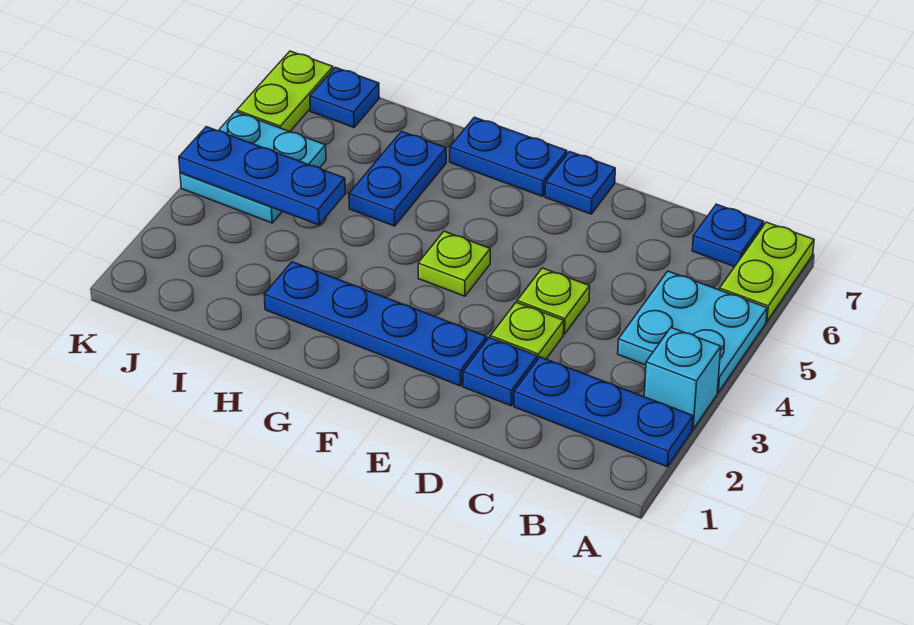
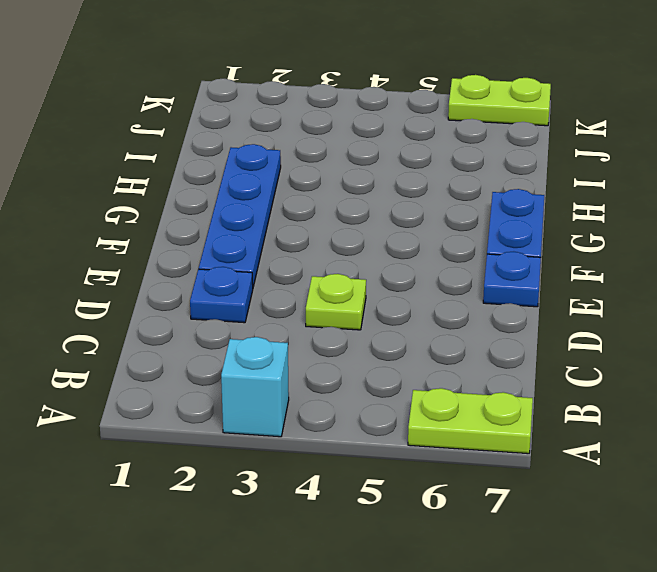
none -> blue 1x3 plate [514,357,693,467]
none -> cyan 2x2 plate [618,271,767,392]
none -> blue 1x1 plate [692,204,764,267]

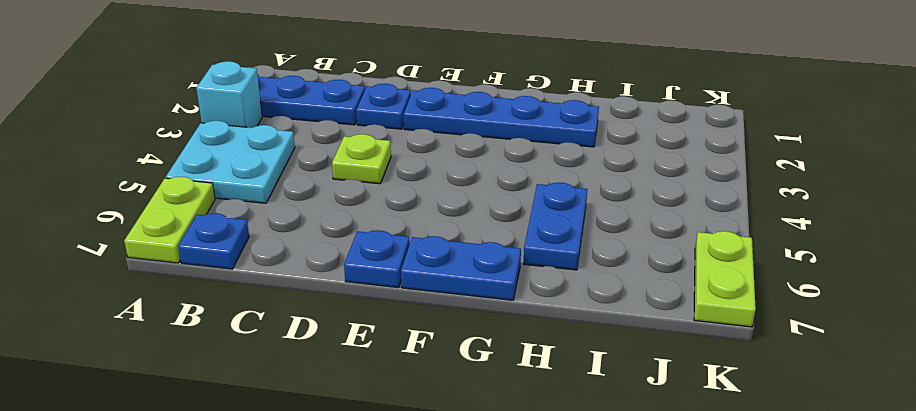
none -> lime 1x1 plate [490,302,564,360]
none -> lime 1x1 plate [418,231,490,296]
none -> cyan 2x2 plate [180,112,326,223]

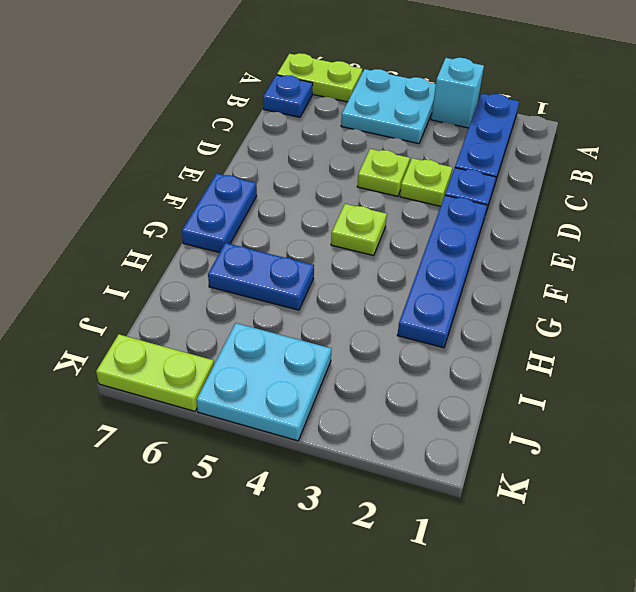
none -> blue 1x1 plate [545,152,615,214]
none -> blue 1x1 plate [310,67,379,127]
none -> blue 1x3 plate [179,127,345,225]

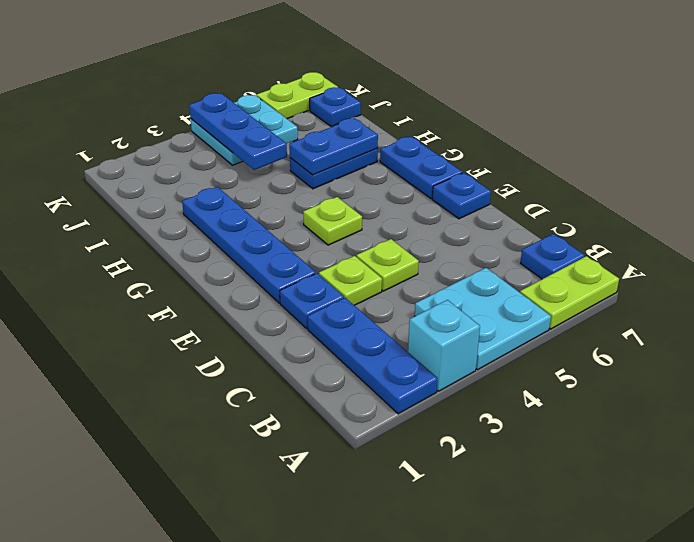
blue 1x2 plate [289,118,378,175] -> none

